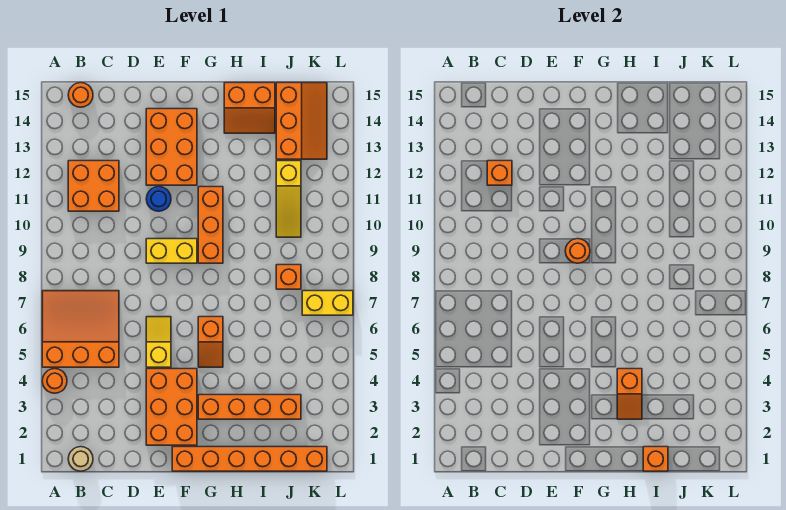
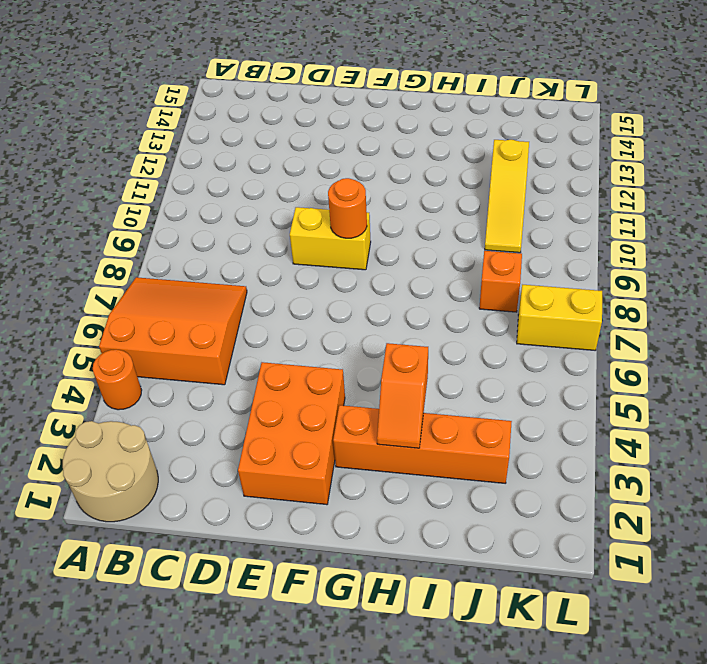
tan 2x2 round brick [63,421,158,522] -> tan 1x1 round brick [68,447,93,471]
none -> orange 2x2 brick [68,161,119,211]
none -> orange 1x1 round brick [68,83,93,107]
none -> yellow 1x2 slope [146,317,171,367]

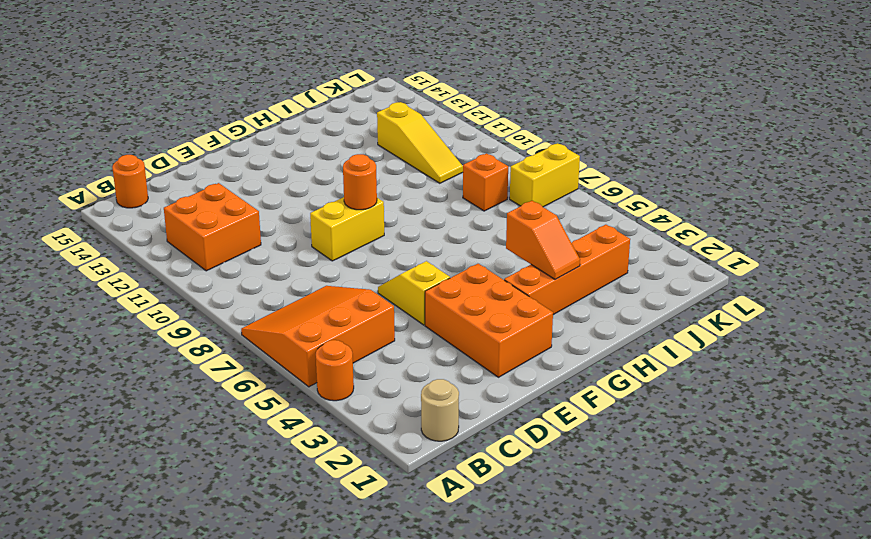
none -> blue 1x1 round brick [146,187,171,211]
none -> orange 2x3 brick [146,109,197,185]
none -> orange 1x6 brick [172,447,327,471]

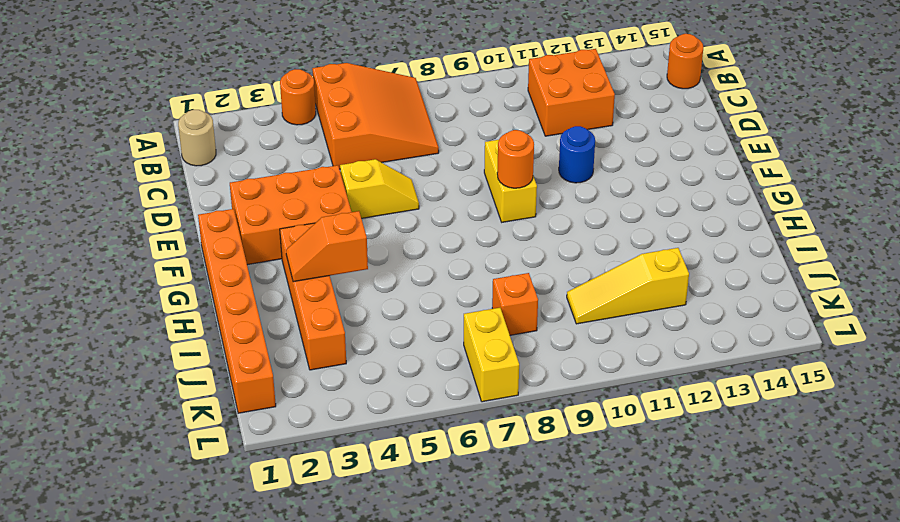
none -> orange 2x3 brick [146,109,197,185]
none -> orange 1x2 slope [198,317,223,367]
none -> orange 1x3 brick [198,187,223,263]

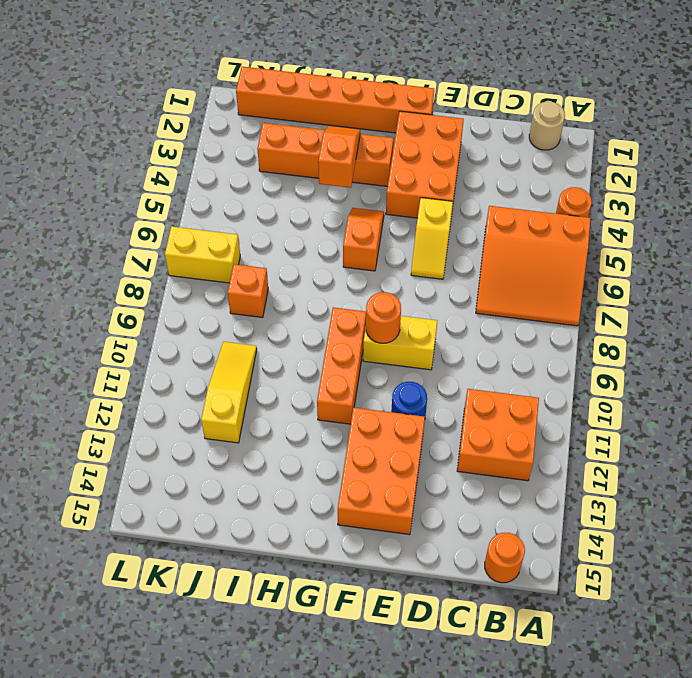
none -> orange 2x2 slope [224,83,275,133]
none -> orange 2x3 slope [276,83,327,159]
none -> orange 1x1 brick [487,161,512,185]

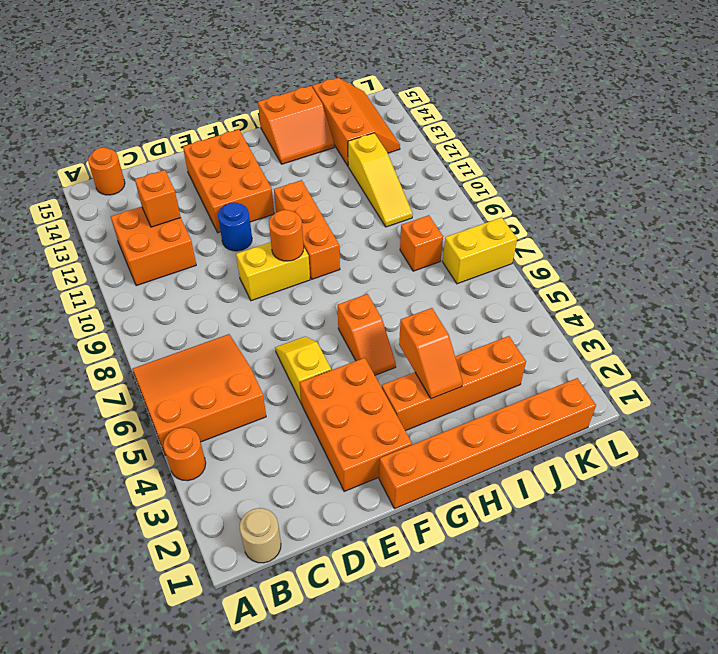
none -> orange 1x1 brick [643,447,668,471]

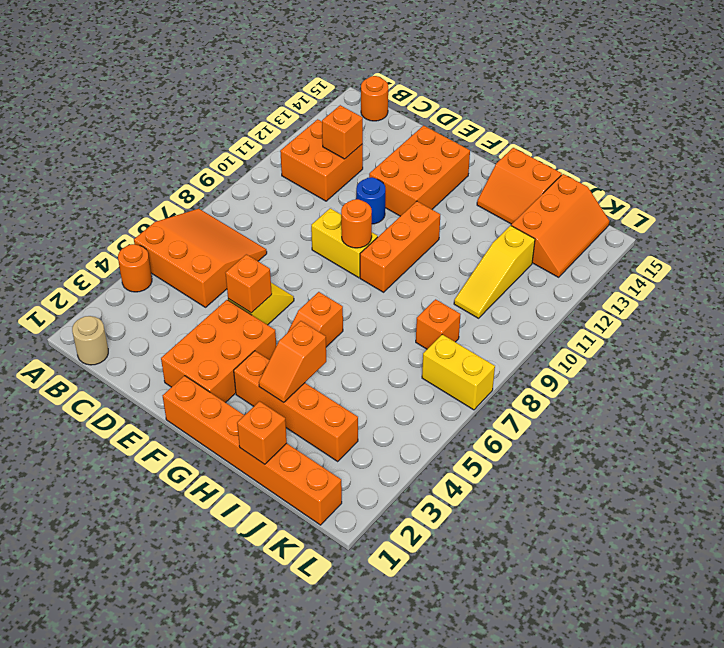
orange 1x1 brick [226,254,272,313] -> none

